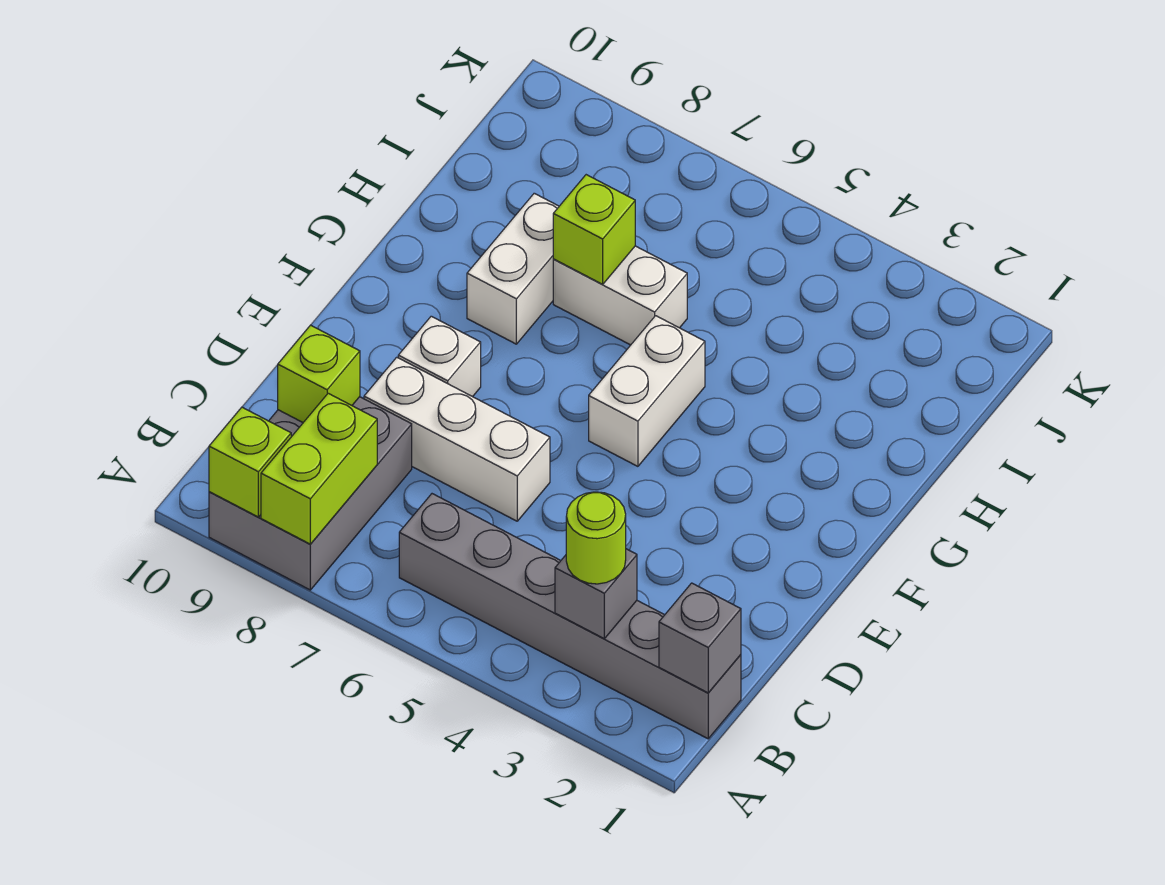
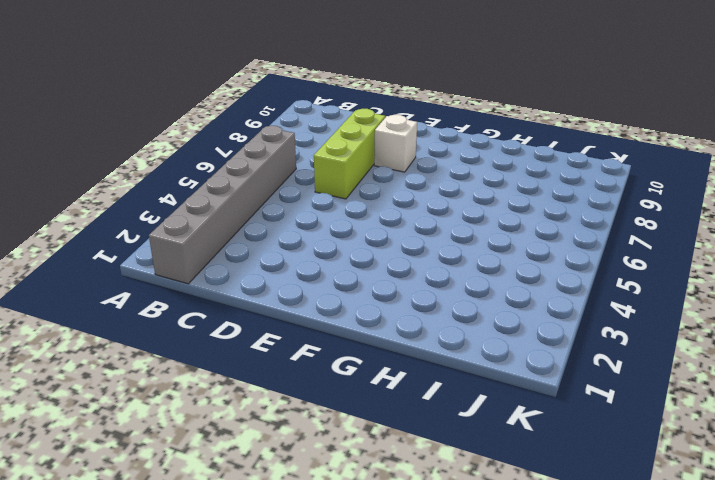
lime 1x3 brick [314,109,385,199] -> white 1x3 brick [364,357,550,521]
none -> grey 2x3 brick [209,397,412,590]
none -> white 1x2 brick [589,316,705,466]
none -> white 1x2 brick [467,193,559,344]

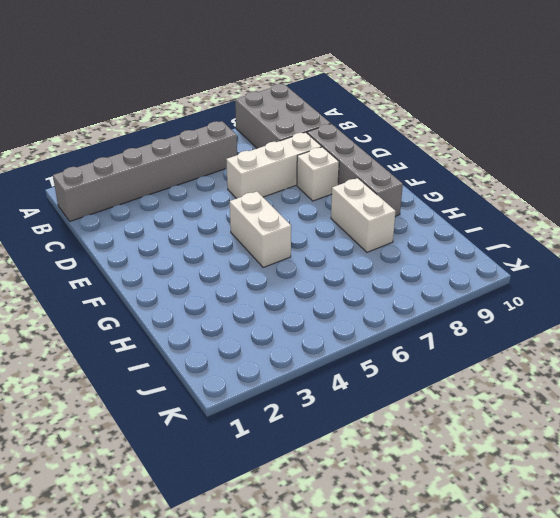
grey 1x4 brick [307,124,403,216] -> none
none -> white 1x2 brick [553,246,687,345]
none -> lime 1x2 brick [261,393,377,544]
none -> lime 1x1 brick [209,407,291,517]

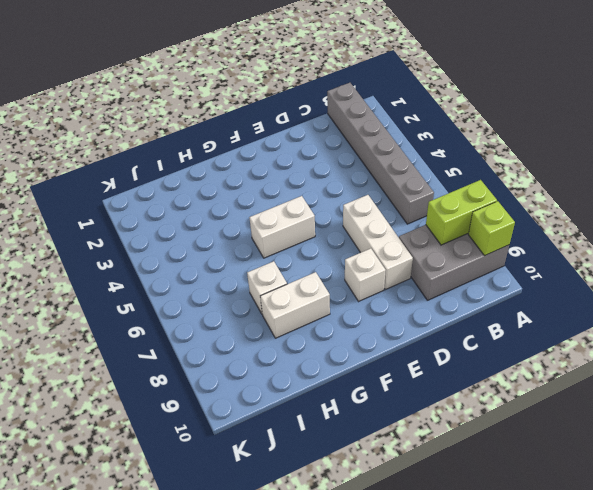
white 1x1 brick [247,261,287,314] -> white 1x2 brick [553,246,687,345]
none -> grey 1x1 brick [659,583,741,693]
none -> grey 1x1 brick [555,549,637,639]
none -> lime 1x1 brick [278,325,360,422]

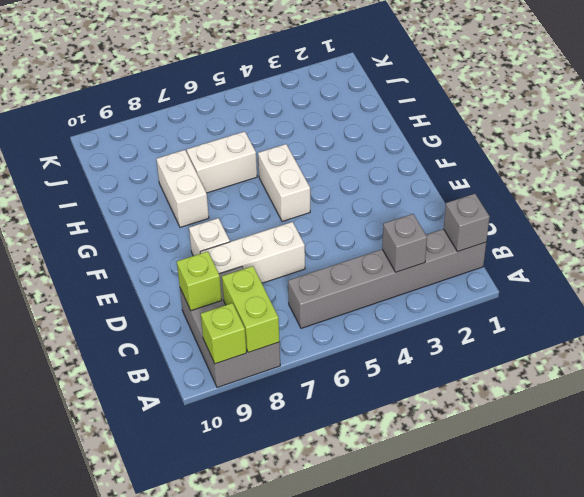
none -> lime 1x1 brick [553,175,635,284]
none -> lime 1x1 round brick [566,492,626,584]

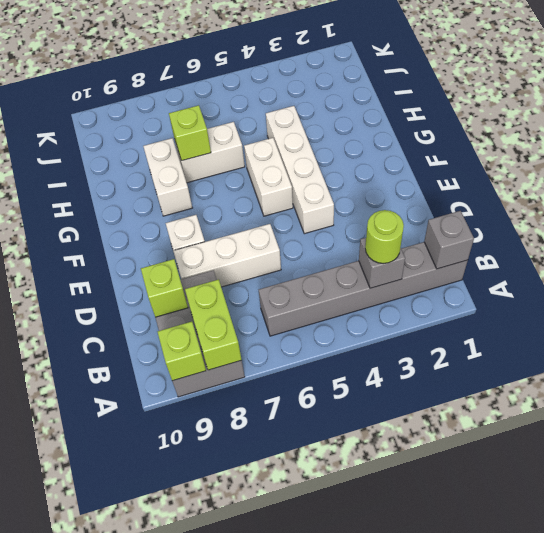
white 1x4 brick [266,106,334,234] -> none

